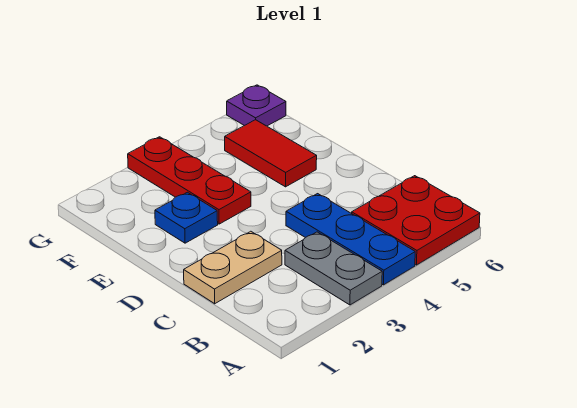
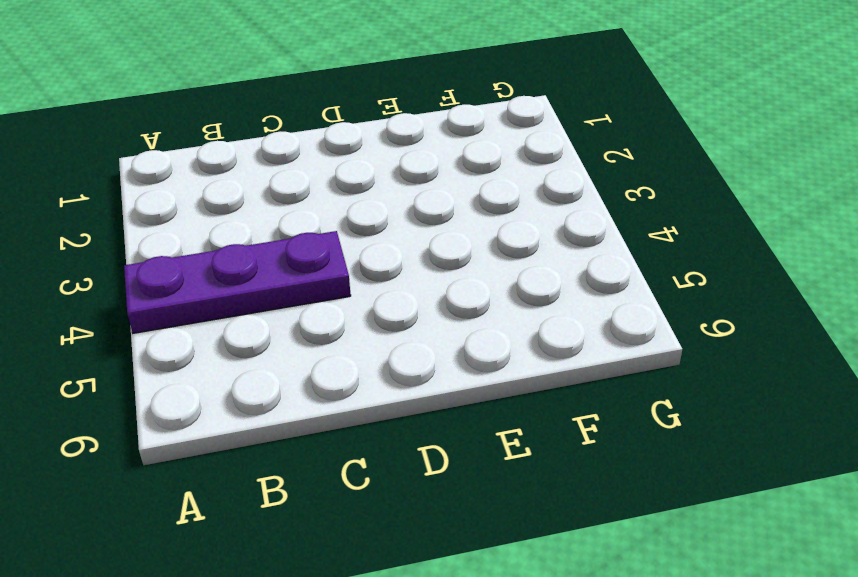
purple 1x3 plate [124,231,351,333] -> blue 1x3 plate [286,194,415,285]
none -> grey 1x2 plate [285,232,382,305]
none -> red 2x2 plate [352,176,480,265]

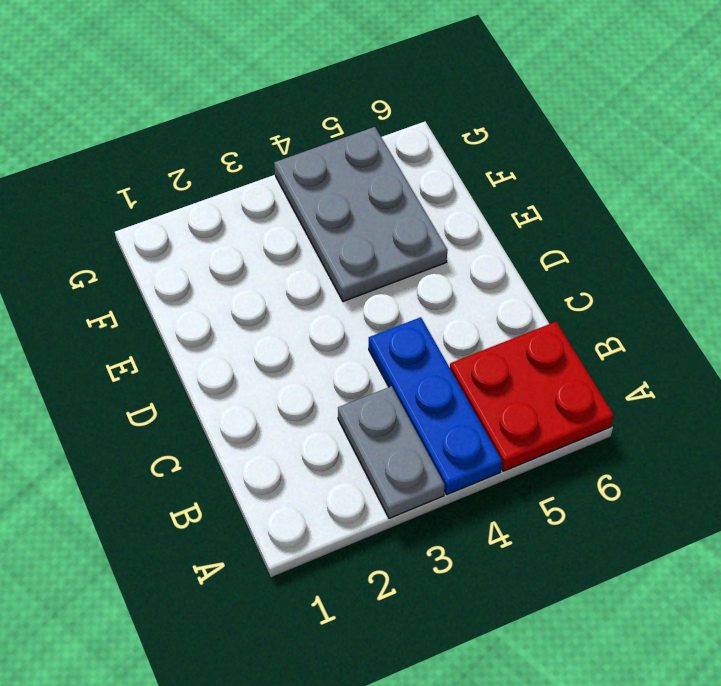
grey 2x3 plate [274,127,447,302] -> red 1x2 tile [225,120,317,187]
none -> tan 1x2 plate [184,231,282,304]
none -> blue 1x1 plate [155,192,218,243]

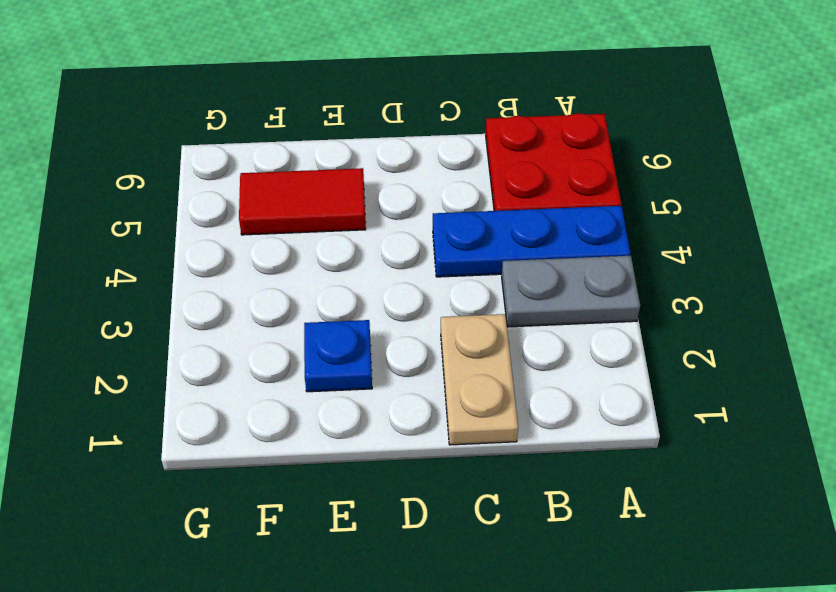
none -> red 1x3 plate [128,137,251,224]
none -> purple 1x1 plate [227,85,286,126]

